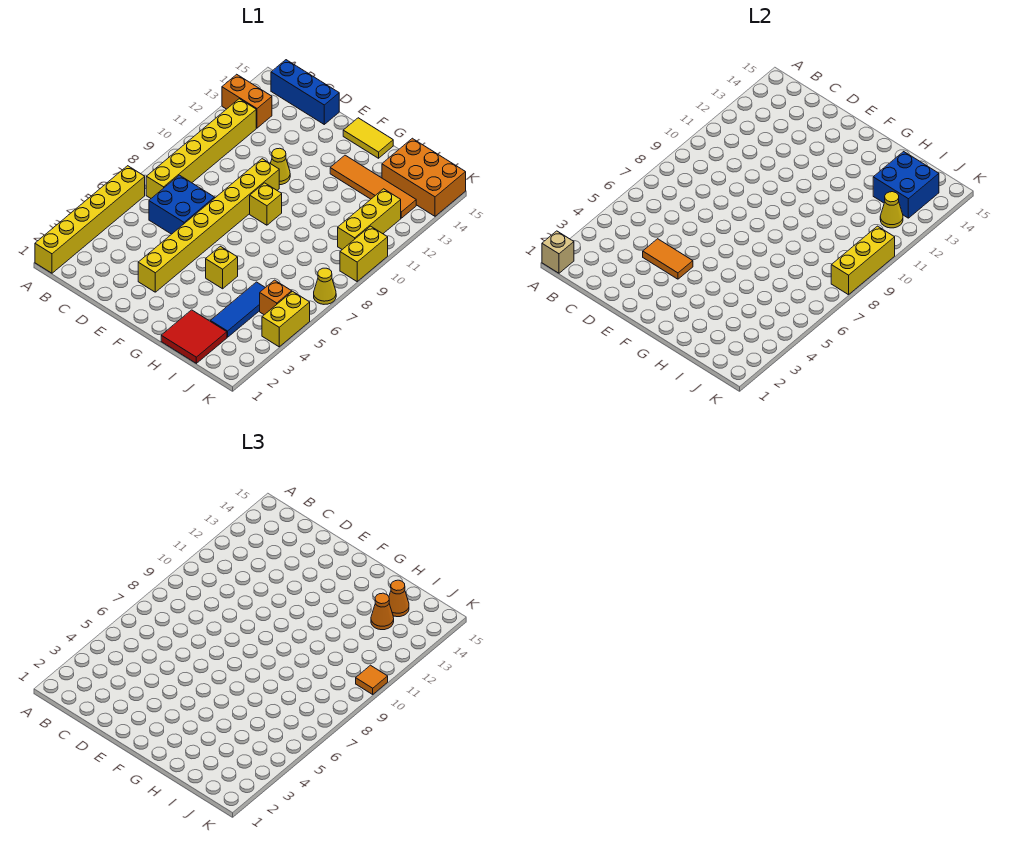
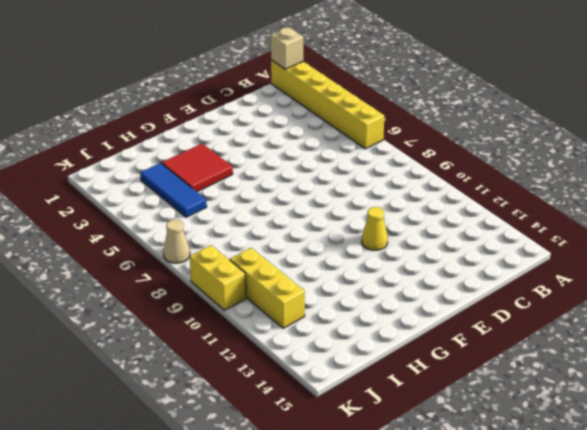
red 2x2 tile [162,144,233,192] -> red 2x2 tile moved to [161,310,227,363]
tan 1x1 cone [163,220,190,263] -> yellow 1x1 cone [314,268,336,304]
none -> orange 1x2 brick [222,74,272,128]
none -> yellow 1x6 brick [146,99,256,198]
none -> blue 1x3 brick [271,60,339,124]

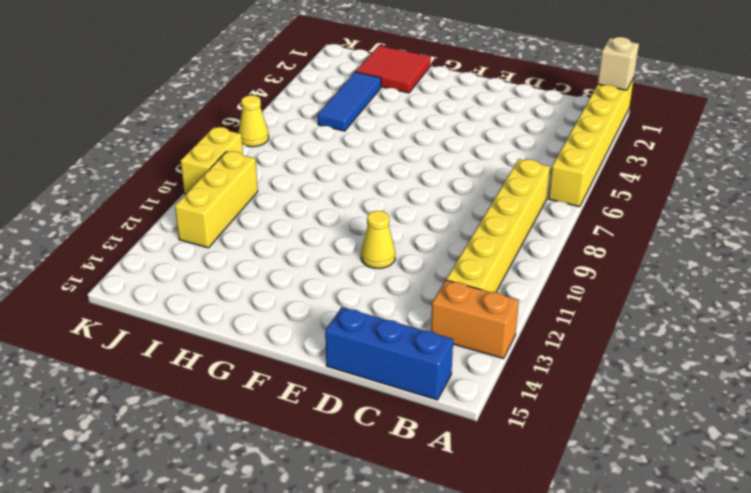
none -> blue 2x2 brick [149,175,215,234]
none -> yellow 1x8 brick [138,159,279,292]
none -> yellow 1x1 brick [250,183,282,225]

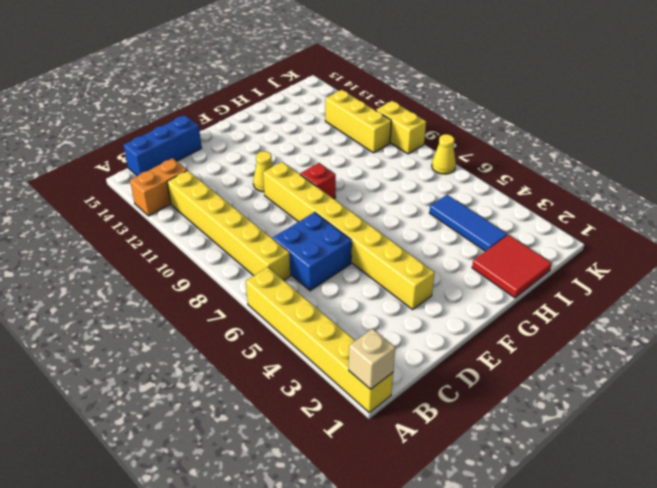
red 1x1 brick [300,163,336,199] -> yellow 1x1 brick [250,183,282,225]
none -> yellow 1x2 tile [343,118,393,158]
none -> yellow 1x1 brick [206,246,238,289]
none -> orange 1x4 tile [330,155,416,218]

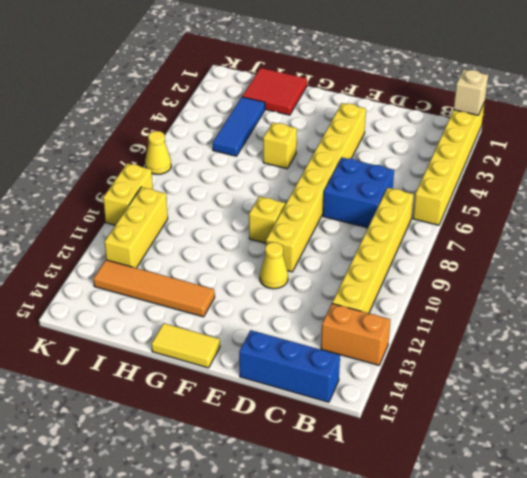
none -> orange 2x3 brick [382,138,466,216]
none -> orange 1x1 brick [260,280,292,315]
none -> yellow 1x2 brick [262,291,310,347]

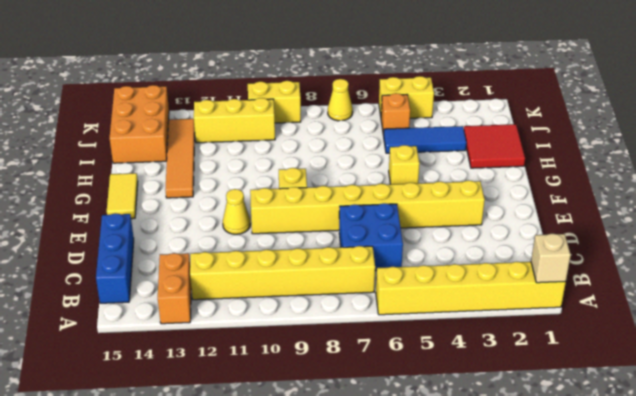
none -> orange 1x2 tile [643,239,693,279]
none -> blue 2x2 brick [873,152,939,218]
none -> yellow 1x1 cone [880,192,903,228]

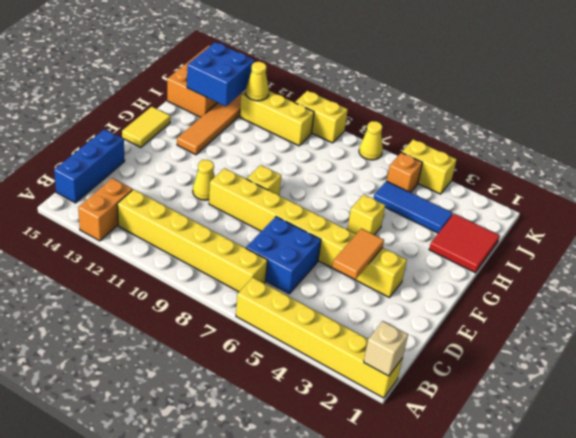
none -> yellow 1x3 brick [831,226,895,295]
none -> orange 1x1 cone [371,593,394,630]
none -> orange 1x1 cone [389,580,409,617]

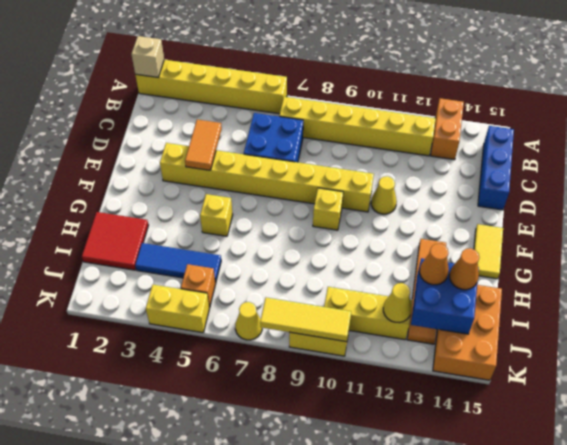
yellow 1x3 tile [260,298,351,342] -> yellow 1x3 brick [831,226,895,295]
none -> orange 1x1 tile [356,665,388,694]

